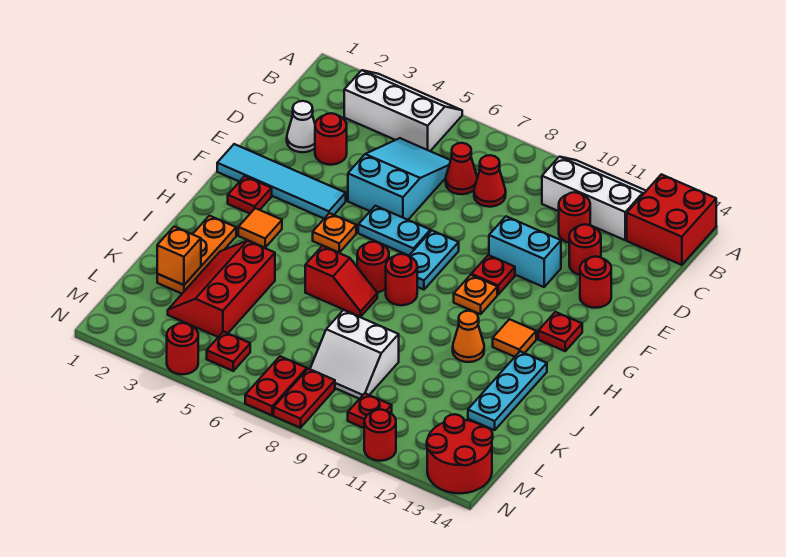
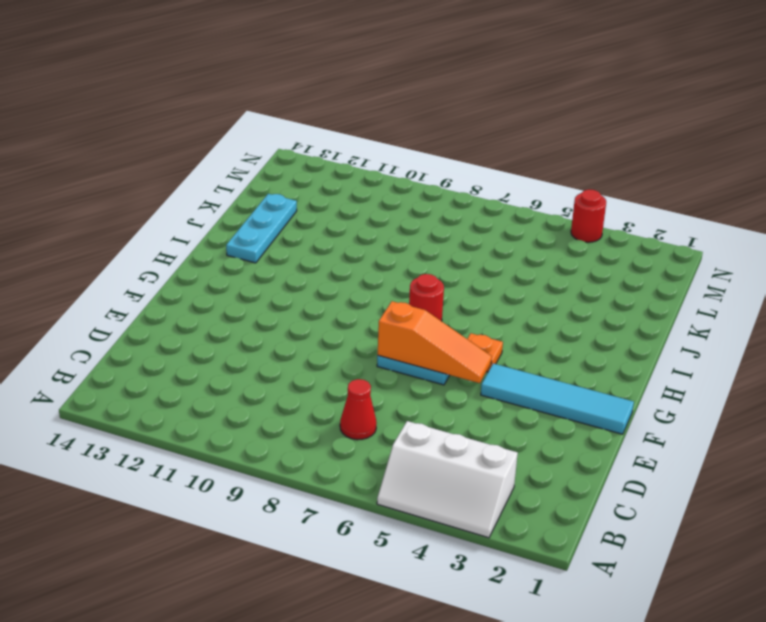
orange 1x3 slope [378,301,492,383] -> none
none -> white 2x3 slope [542,157,646,240]
none -> red 2x2 brick [627,174,716,265]
none -> cyan 2x3 slope [348,138,451,220]
none -> red 1x1 cone [474,155,506,207]

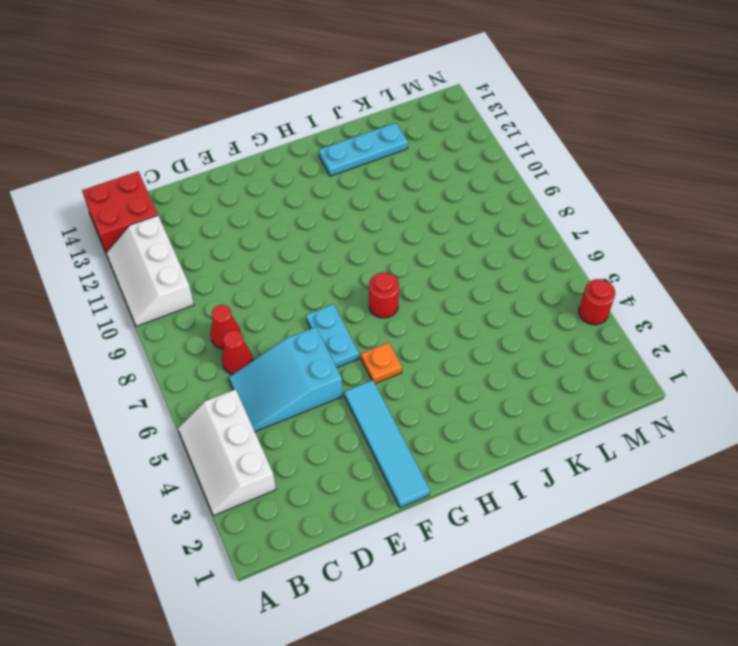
none -> red 1x1 round brick [559,192,590,243]
none -> white 1x1 cone [287,101,315,152]
none -> red 1x1 round brick [315,113,347,165]
none -> red 1x1 round brick [569,224,601,275]

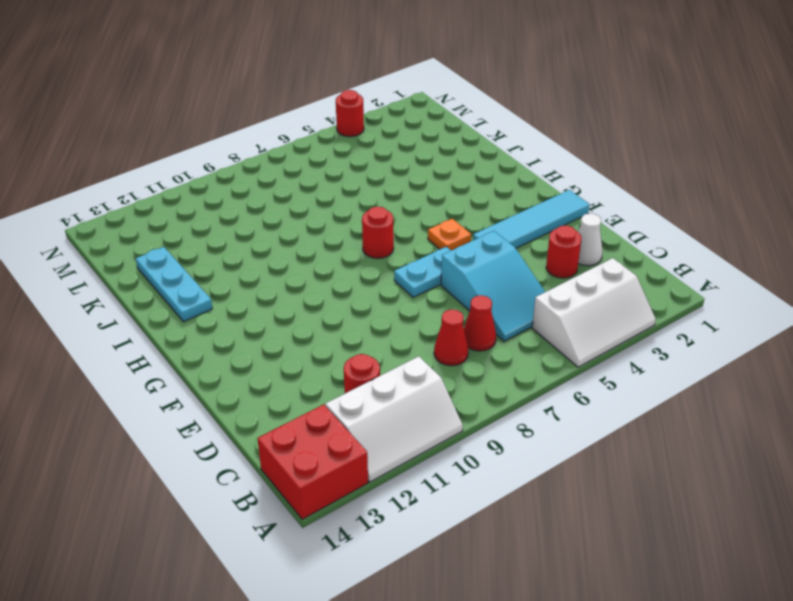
none -> red 1x1 round brick [569,224,601,275]
none -> cyan 1x2 brick [489,216,561,287]
none -> red 1x1 round brick [580,257,611,308]
none -> cyan 1x2 plate [409,231,459,290]

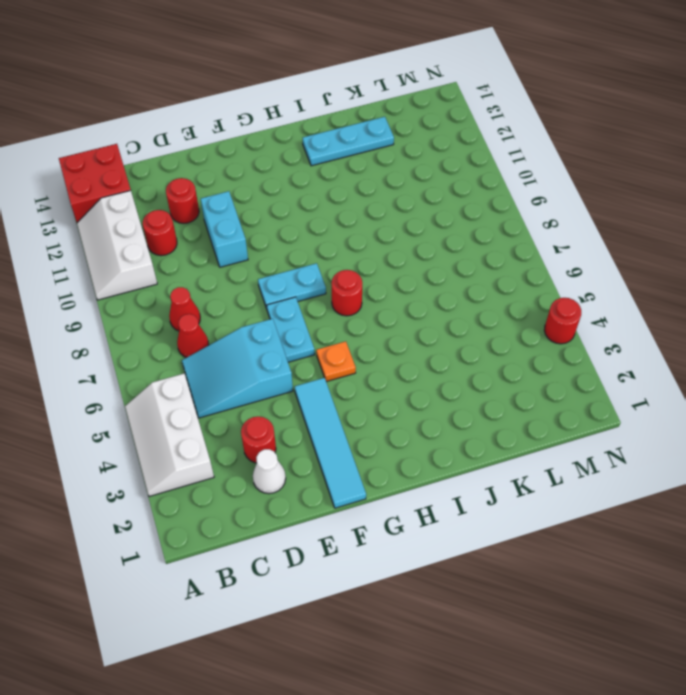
none -> red 1x1 round brick [580,257,611,308]
none -> red 1x1 plate [471,255,515,294]
none -> red 1x1 plate [228,176,272,214]
none -> orange 1x1 plate [454,275,497,314]

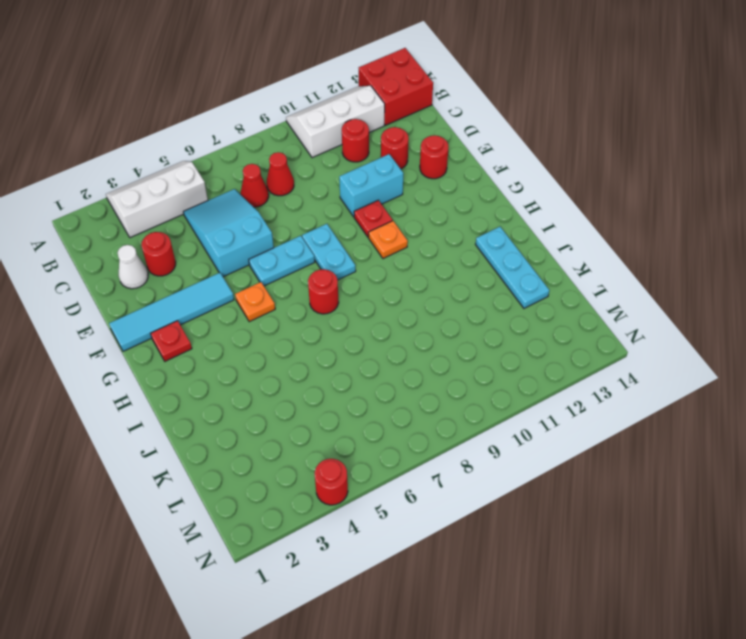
none -> red 1x1 plate [538,312,582,351]
none -> orange 1x1 tile [238,208,282,248]
none -> red 1x1 round brick [386,254,417,305]
none -> orange 1x1 tile [493,319,536,357]

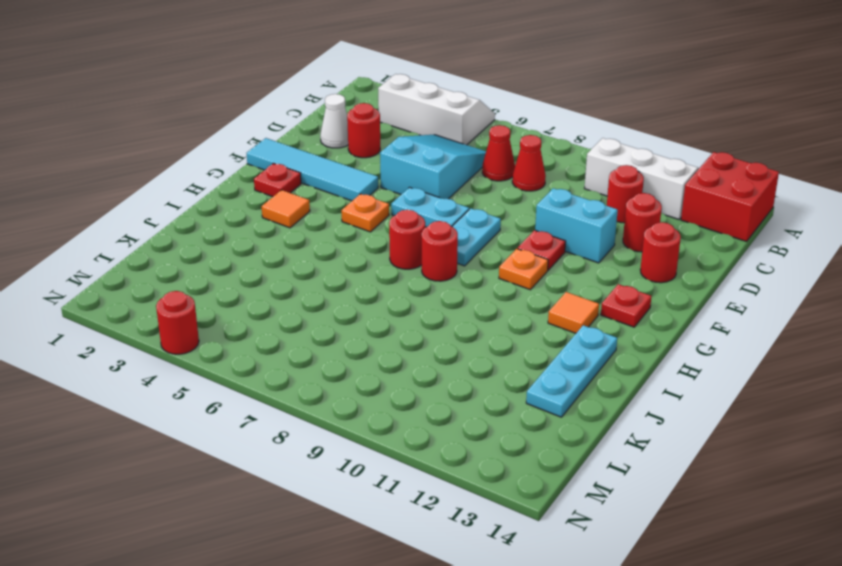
none -> orange 1x3 plate [157,216,236,294]
none -> red 1x2 slope [305,246,377,317]
none -> orange 1x1 cone [453,311,484,362]
none -> red 2x3 slope [168,241,275,337]

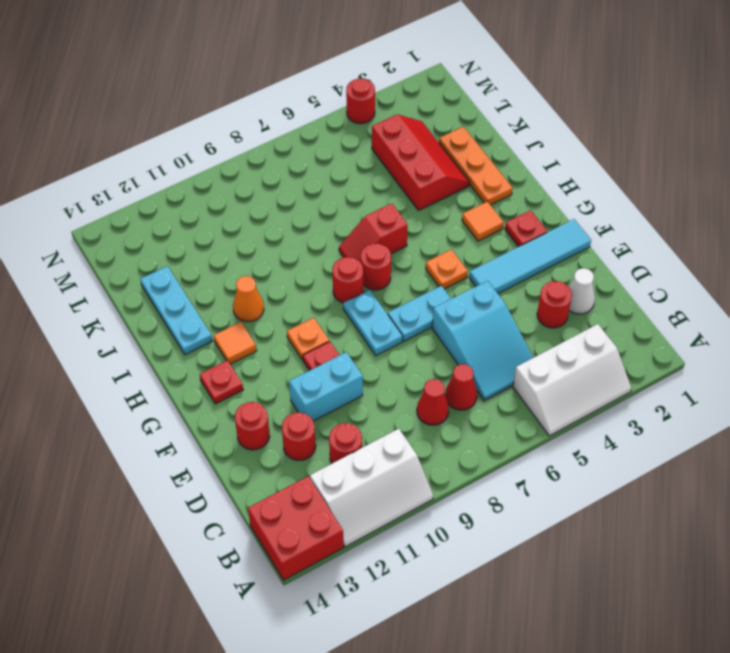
none -> white 2x2 slope [310,310,399,399]
none -> red 1x1 plate [207,332,250,371]
none -> red 1x2 plate [245,356,307,415]
none -> red 1x2 plate [274,369,335,428]

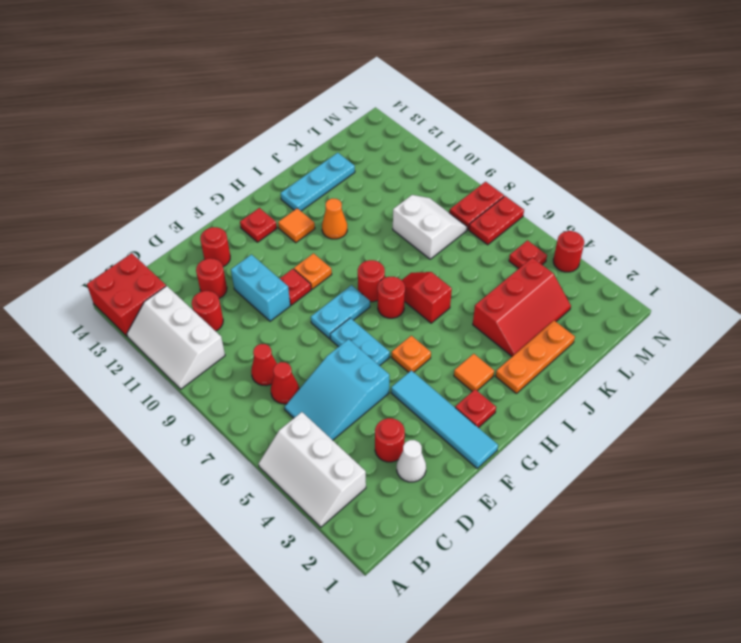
none -> red 1x1 plate [348,393,392,428]
none -> red 2x2 round brick [427,414,493,493]
none -> red 1x1 round brick [364,409,396,461]
none -> orange 1x1 brick [157,227,201,285]

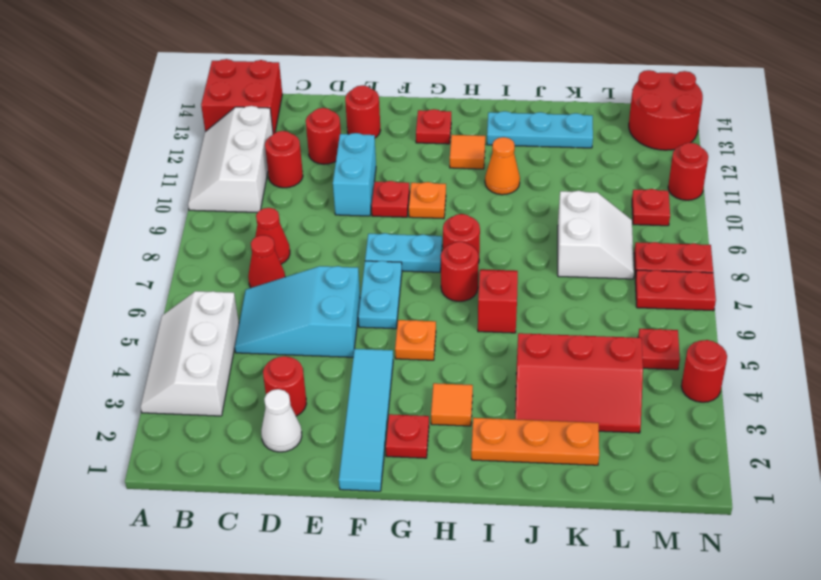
none -> orange 1x1 brick [157,227,201,285]

